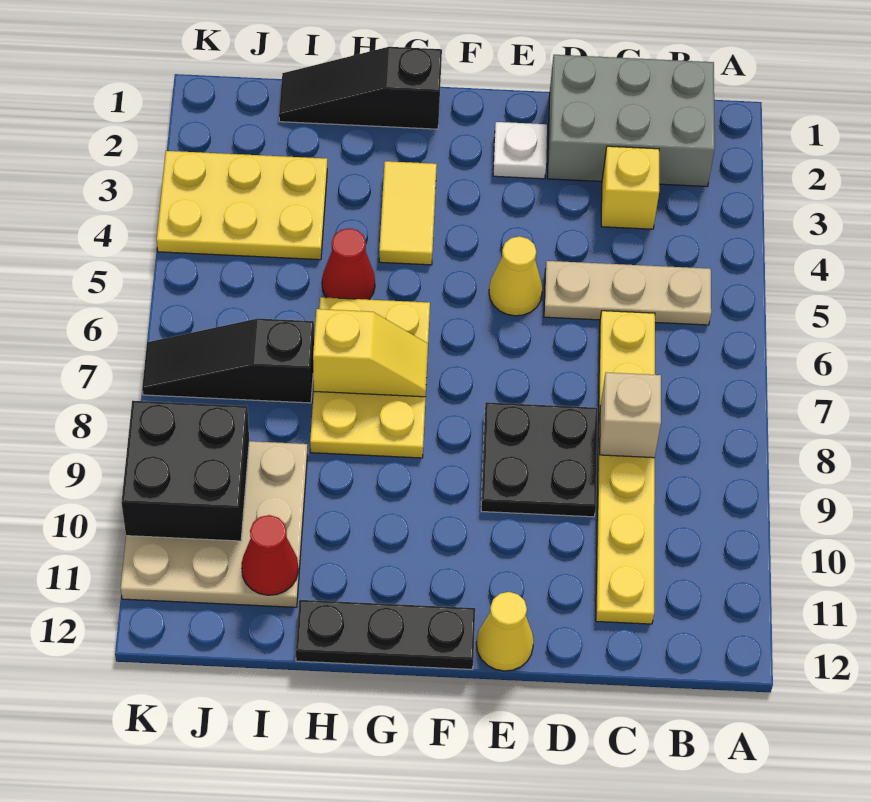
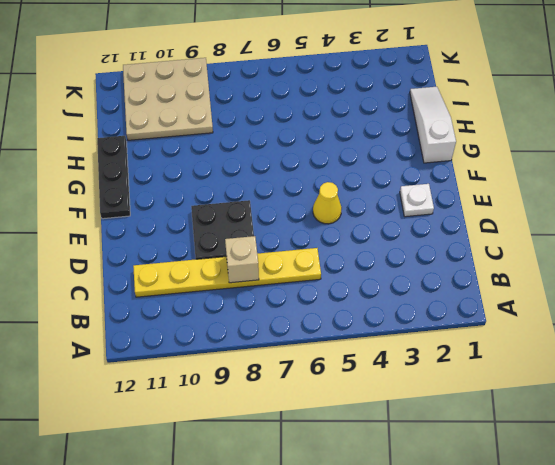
white 1x3 slope [410,87,456,163] -> black 1x3 slope [279,47,442,129]
none -> grey 2x3 brick [547,55,715,187]
none -> tan 1x3 plate [544,261,711,325]
none -> yellow 1x1 brick [601,146,659,229]

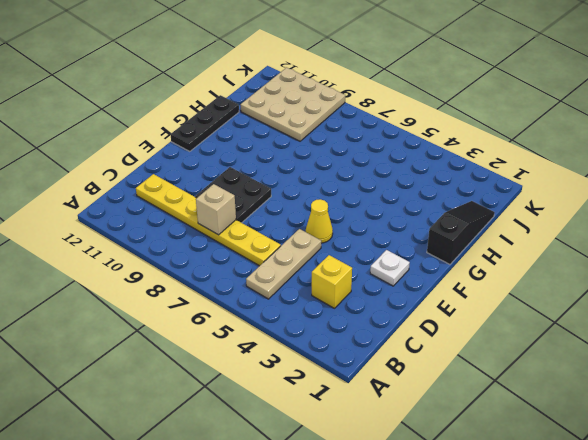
none -> grey 2x3 brick [547,55,715,187]
none -> yellow 1x1 cone [476,592,534,671]
none -> yellow 1x2 tile [379,161,437,265]

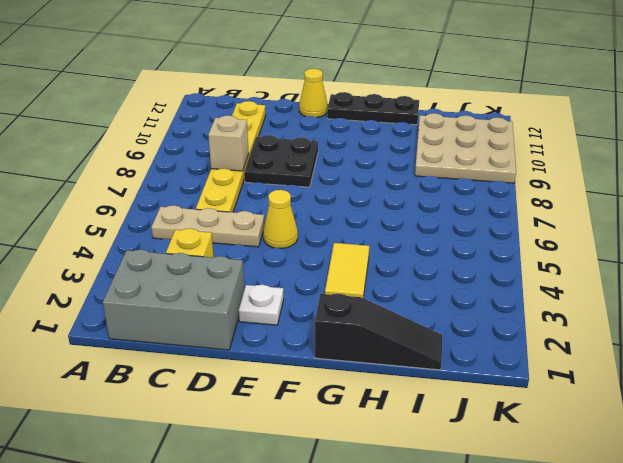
none -> yellow 2x3 plate [310,297,430,458]
none -> red 1x1 cone [322,228,375,300]
none -> yellow 2x3 plate [157,151,327,260]

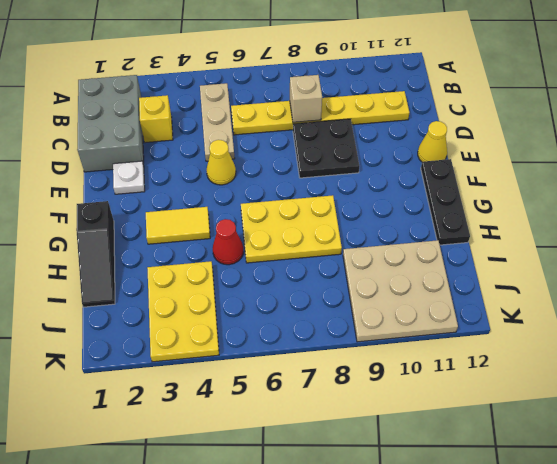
none -> black 1x3 slope [142,319,314,403]
none -> yellow 1x2 slope [313,309,428,397]
none -> red 1x1 cone [241,515,298,595]

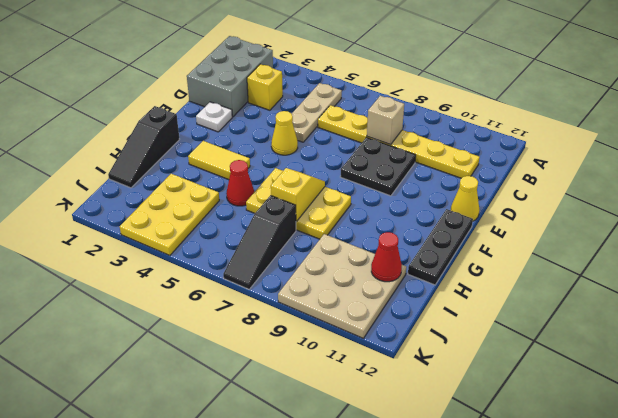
none -> black 2x2 brick [122,401,249,541]

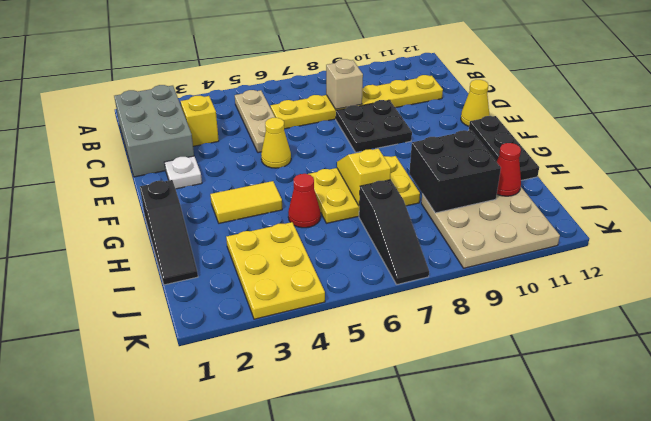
black 2x2 brick [409,130,501,213] -> black 2x2 brick moved to [122,401,249,541]

